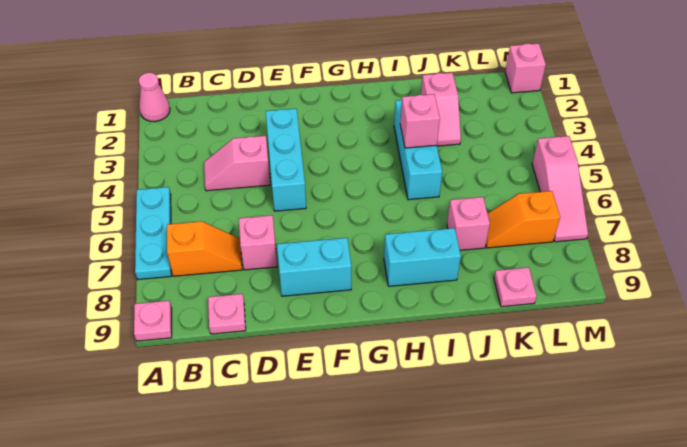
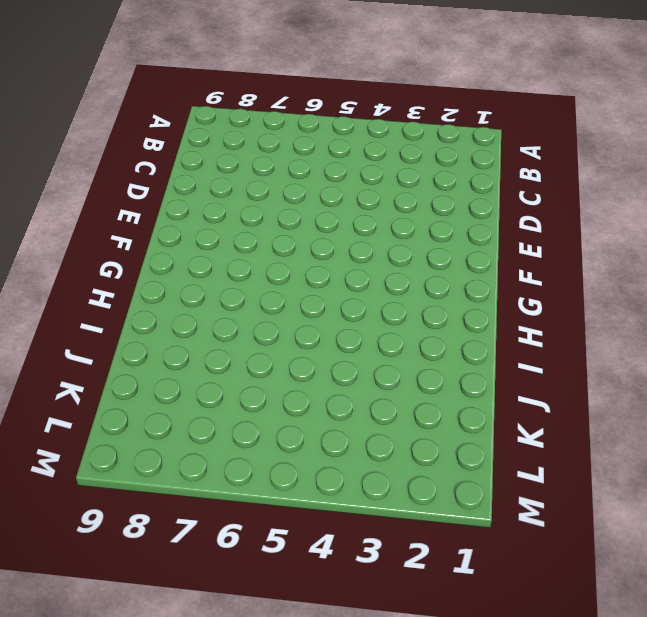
none -> pink 1x1 cone [139,73,170,122]
none -> cyan 1x3 plate [135,187,171,280]
none -> pink 1x1 plate [134,301,172,341]

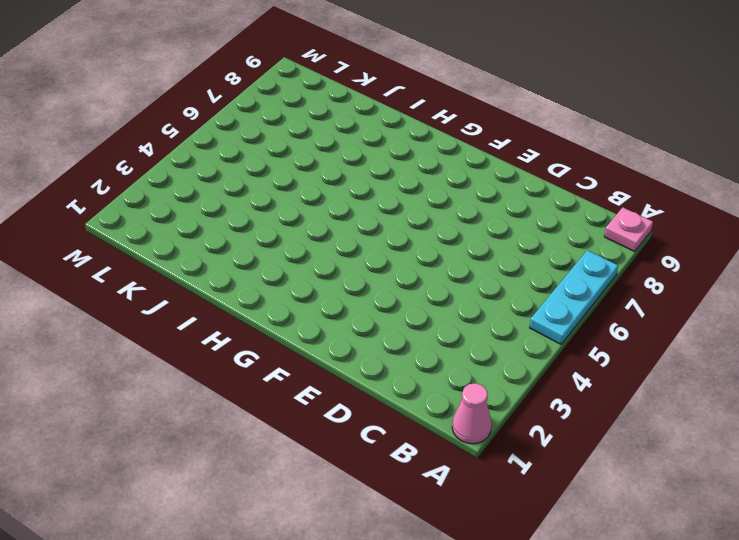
none -> orange 1x2 slope [167,221,242,276]
none -> pink 1x2 slope [204,136,270,191]
none -> pink 1x1 plate [208,294,246,334]

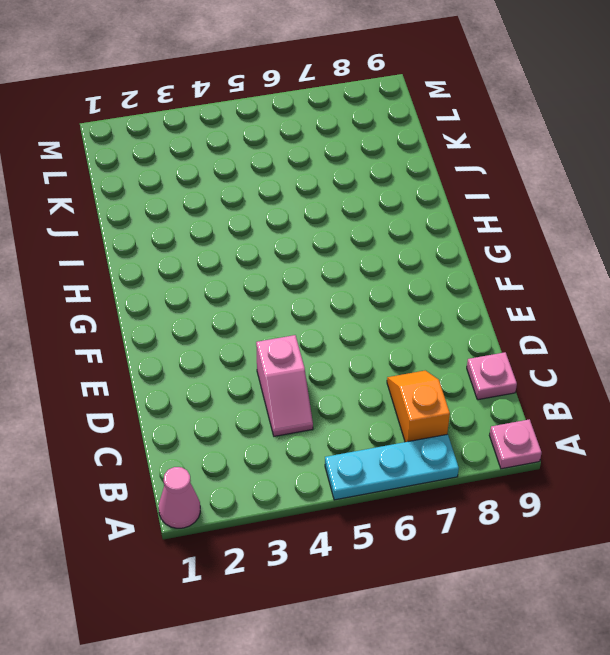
none -> pink 1x1 brick [239,215,277,270]
none -> cyan 1x3 brick [266,109,306,211]
none -> cyan 1x2 brick [277,238,351,296]

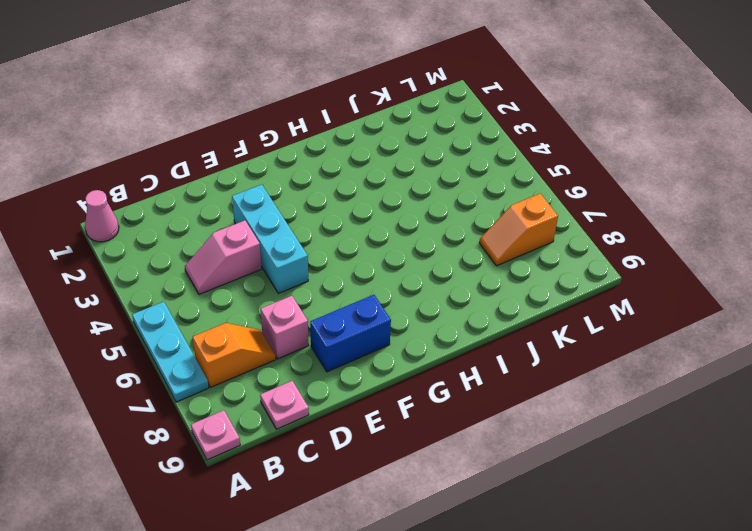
blue 1x2 brick [310,295,391,372] -> cyan 1x2 brick [277,238,351,296]
none -> cyan 1x2 brick [384,228,461,286]
none -> cyan 1x3 brick [394,100,442,200]
none -> pink 1x2 slope [421,73,461,146]

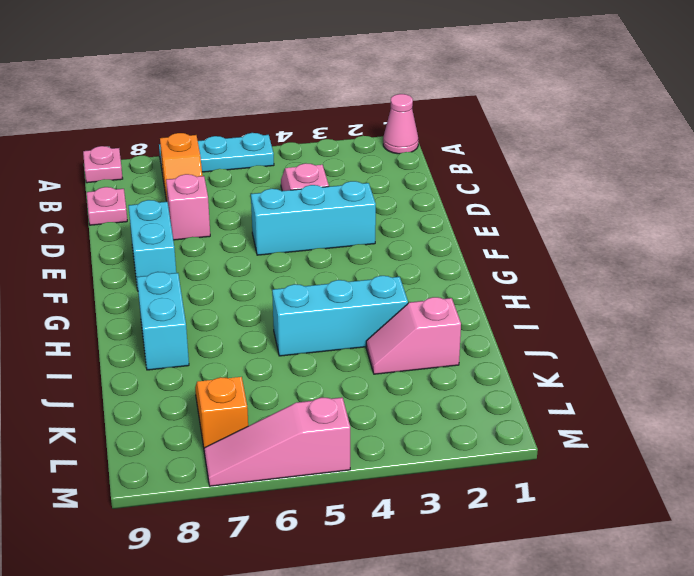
none -> pink 1x1 brick [447,197,490,250]
none -> pink 1x1 plate [494,267,537,307]
none -> pink 1x1 brick [505,44,546,93]

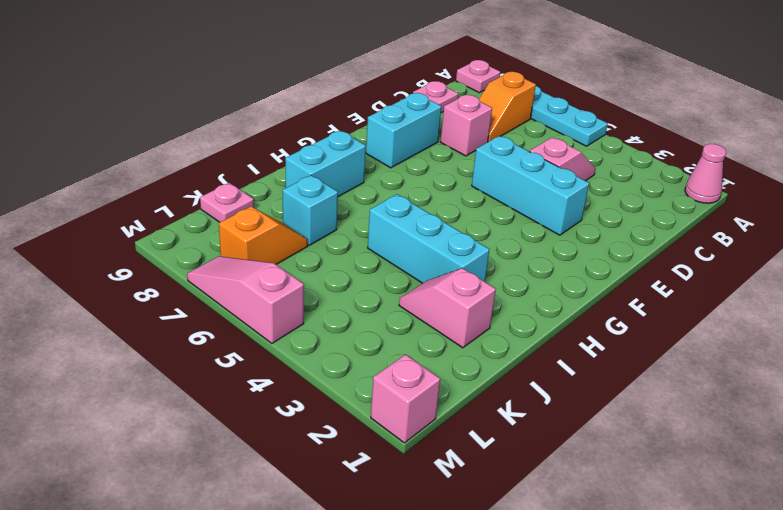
cyan 1x1 brick [283,175,338,246] -> pink 1x1 brick [447,197,490,250]
none -> pink 1x1 brick [400,94,440,148]

